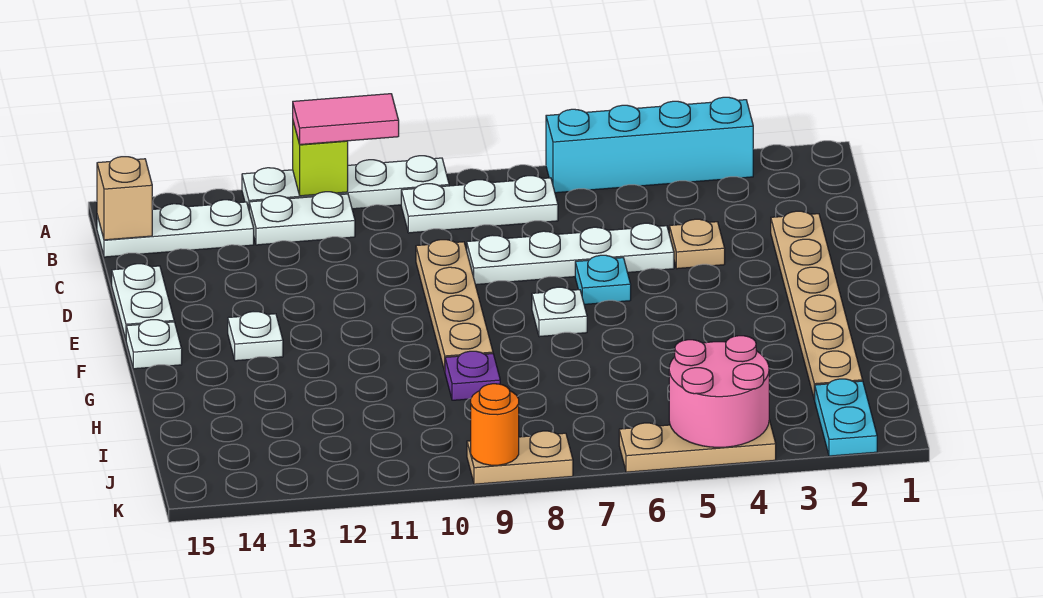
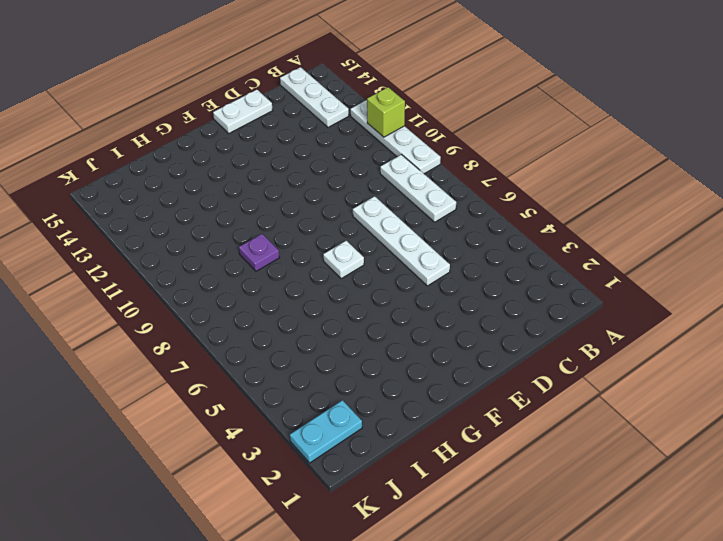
none -> cyan 1x4 brick [546,97,753,193]
none -> white 1x2 plate [249,192,355,245]
none -> tan 1x6 plate [771,211,863,400]

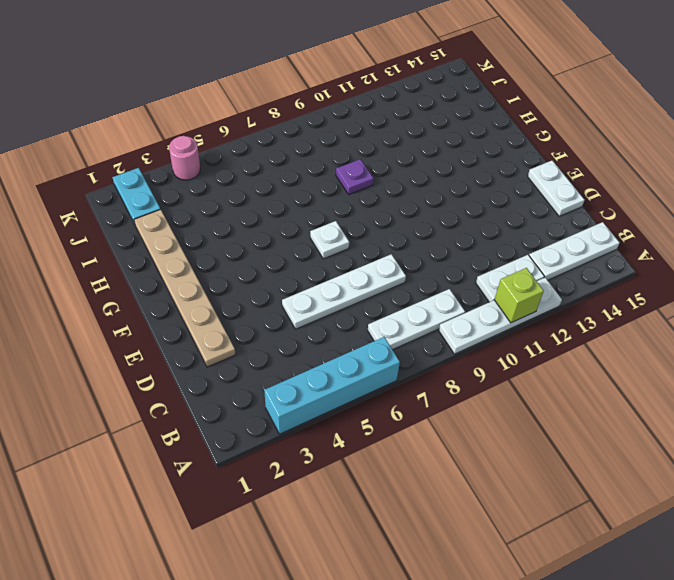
pink 1x1 round brick [169,136,200,180] -> tan 1x3 plate [619,420,776,472]
none -> tan 1x1 plate [669,219,725,269]
none -> tan 1x4 plate [416,240,493,371]
none -> cyan 1x1 plate [575,255,631,304]

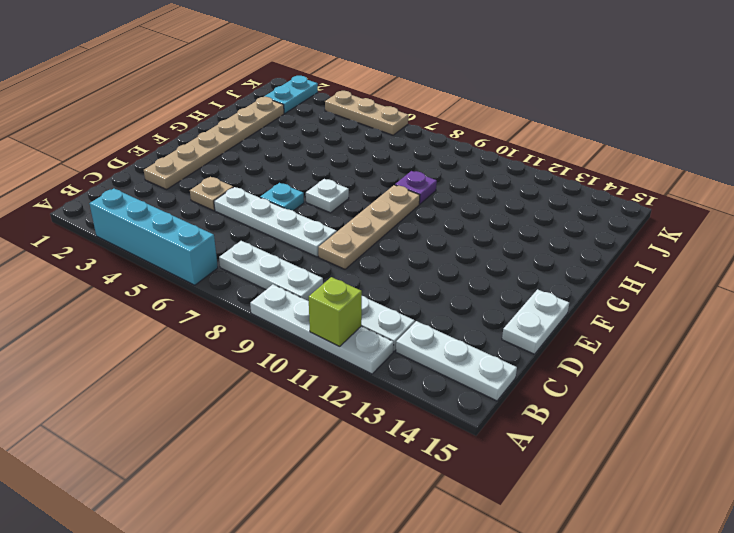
none -> white 1x1 plate [228,312,283,361]
none -> white 1x1 plate [126,320,182,369]
none -> tan 1x2 plate [467,431,573,484]

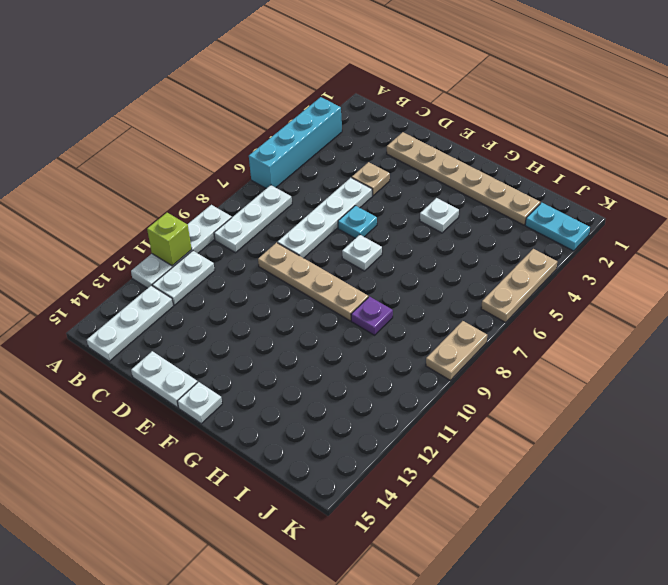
white 1x1 plate [420,198,459,233] -> white 1x1 plate moved to [228,312,283,361]
none -> tan 1x1 brick [97,157,152,240]
none -> pink 2x2 round brick [669,336,769,447]
none -> orange 1x1 round brick [471,384,519,465]

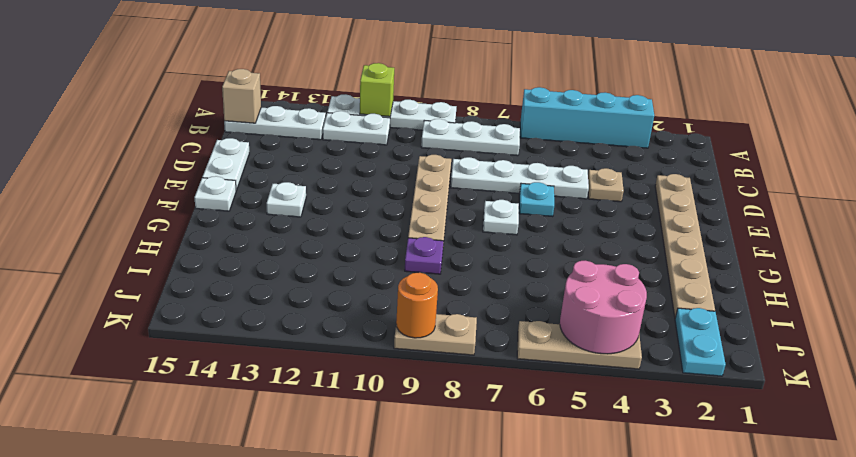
none -> pink 1x2 tile [293,94,399,145]

